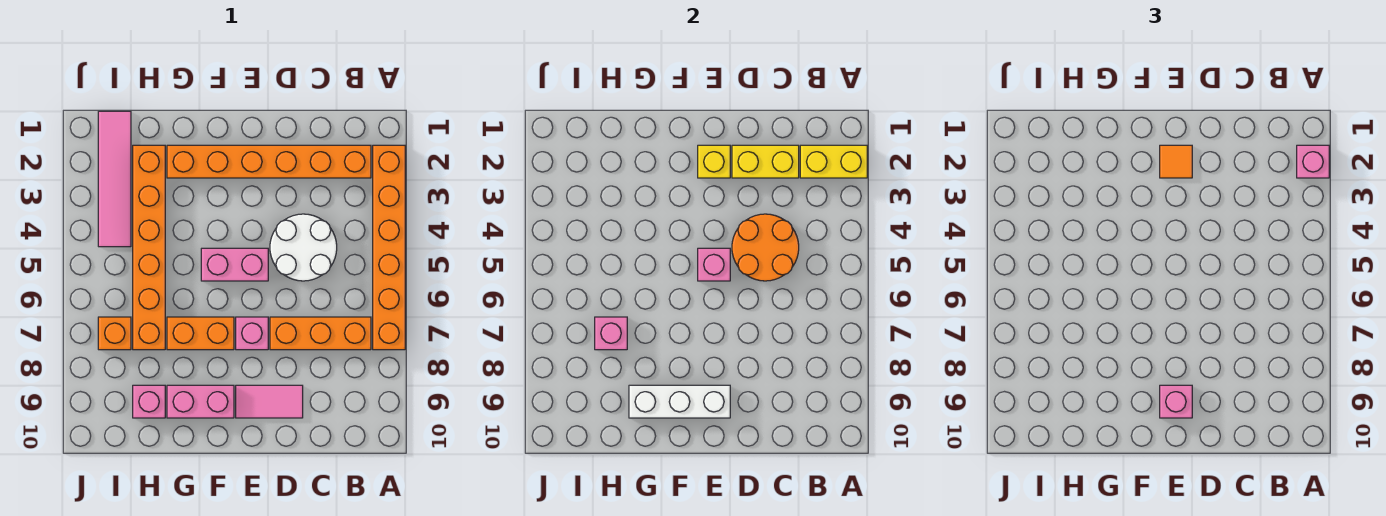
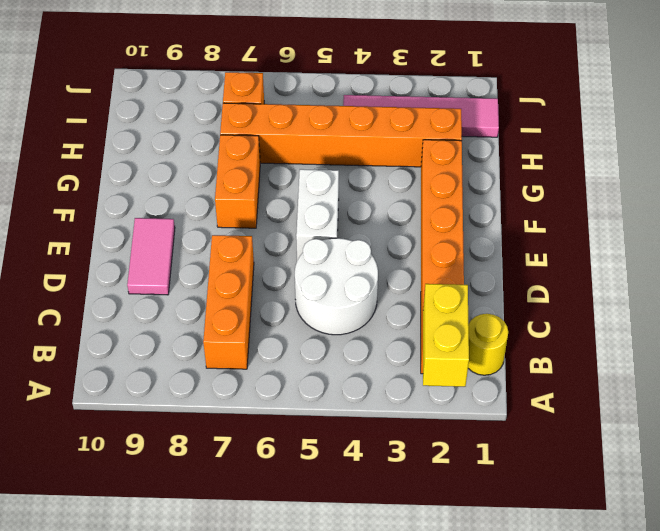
yellow 1x1 round brick [468,314,508,375] -> none
white 1x2 brick [296,169,339,260] -> pink 1x2 brick [201,248,268,281]
none -> orange 1x6 brick [373,145,405,350]
none -> pink 1x1 brick [236,317,268,350]
none -> pink 1x2 brick [167,385,234,418]

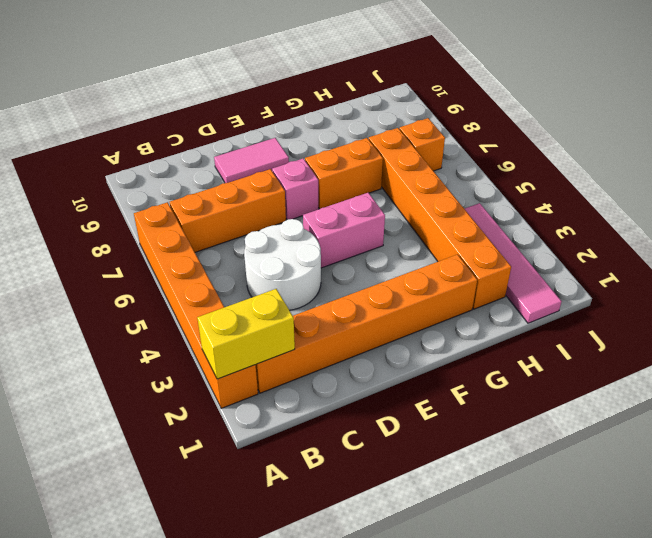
none -> pink 1x2 brick [167,385,234,418]
none -> pink 1x1 brick [133,385,165,418]
none -> yellow 1x2 brick [732,145,799,178]

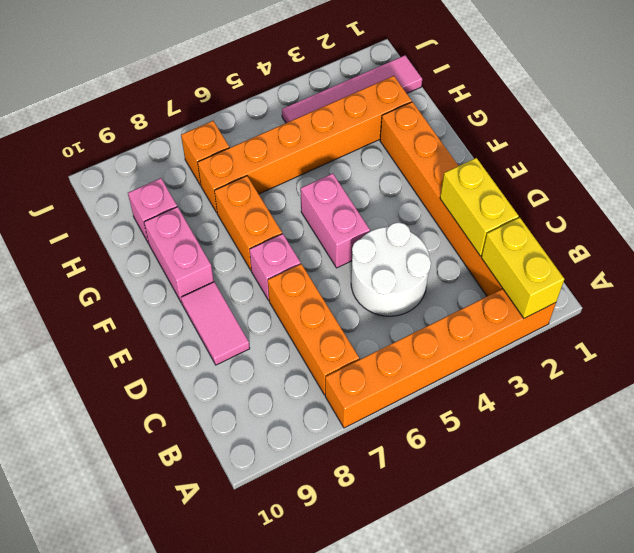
none -> orange 2x2 round brick [732,214,799,281]
none -> yellow 1x1 brick [698,145,730,178]
none -> pink 1x1 brick [698,248,730,281]

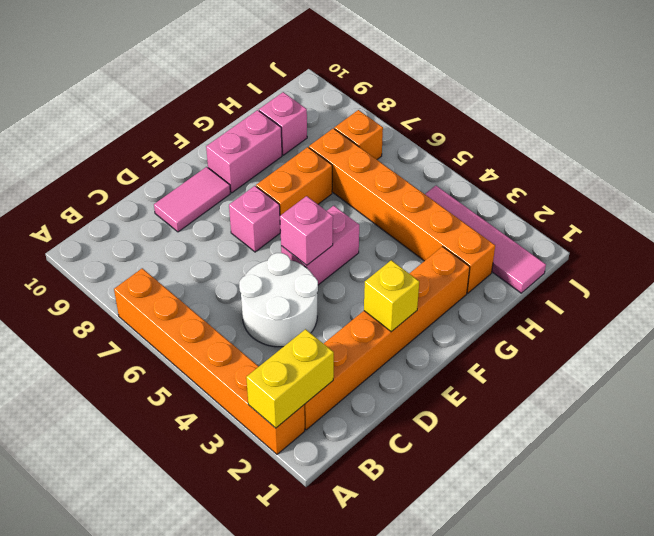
none -> orange 1x3 brick [270,317,371,350]
none -> yellow 1x2 brick [732,145,799,178]
none -> orange 2x2 round brick [732,214,799,281]

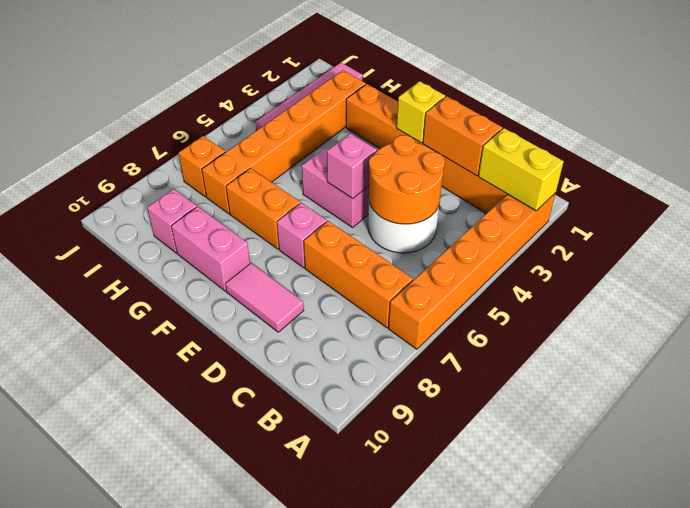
orange 1x2 brick [423,96,502,176] -> yellow 1x2 brick [732,145,799,178]
none -> white 1x3 brick [629,385,730,418]
none -> pink 1x1 brick [595,317,627,350]
none -> pink 1x1 brick [1297,145,1329,178]

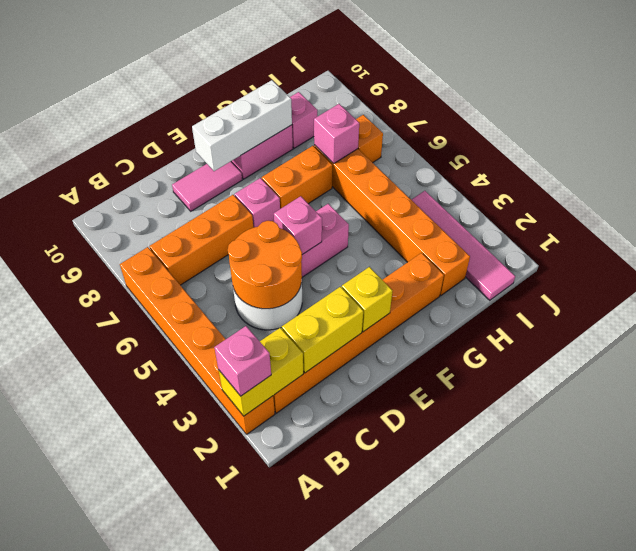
none -> orange 1x1 tile [1160,145,1192,178]
none -> pink 1x1 brick [1160,385,1192,418]

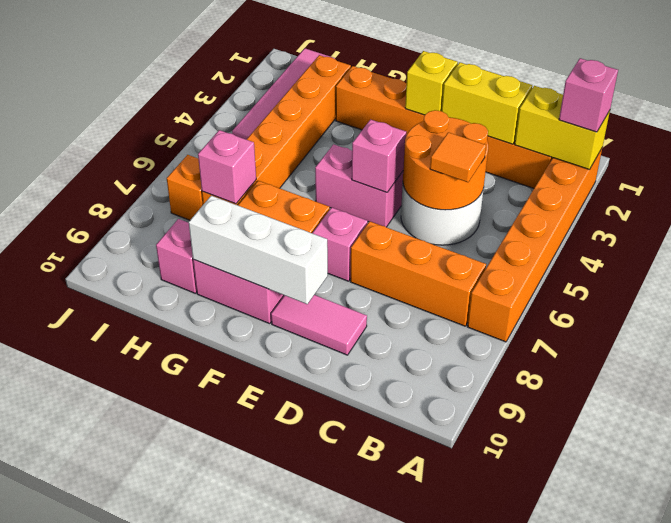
orange 1x1 tile [430,132,486,182] -> orange 1x1 tile moved to [1160,145,1192,178]
none -> pink 1x1 brick [1160,385,1192,418]

